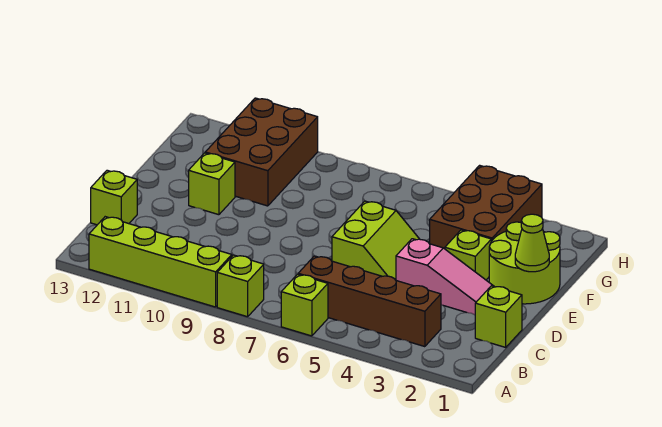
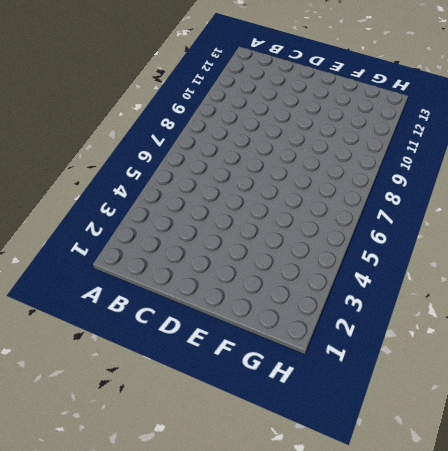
none -> lime 1x1 brick [281,274,328,336]
none -> lime 1x1 brick [217,255,264,317]
none -> lime 1x4 brick [89,217,232,307]

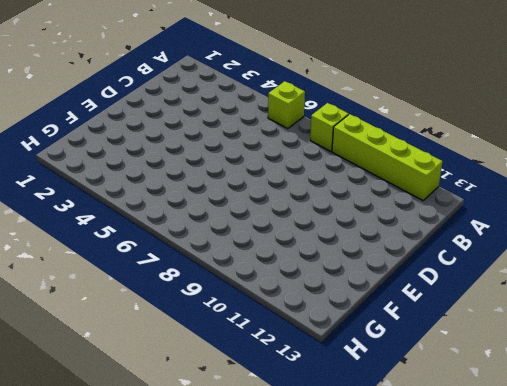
none -> brown 1x4 brick [298,256,441,347]
none -> lime 1x1 brick [475,286,522,347]
none -> lime 1x1 brick [91,170,137,225]

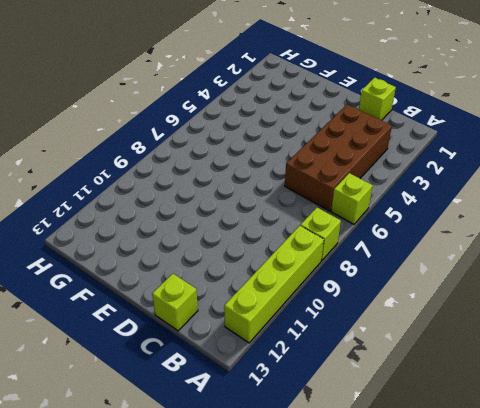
brown 2x4 brick [285,104,392,211] -> brown 1x4 brick [298,256,441,347]
none -> pink 1x3 slope [396,239,493,315]
none -> lime 2x2 slope [332,201,419,280]
none -> lime 2x2 round brick [489,222,560,304]

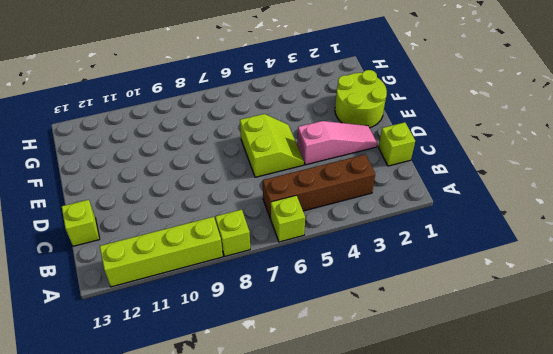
none -> lime 1x1 brick [445,230,491,280]
none -> lime 1x1 brick [189,153,235,215]
none -> brown 2x3 brick [430,165,542,249]

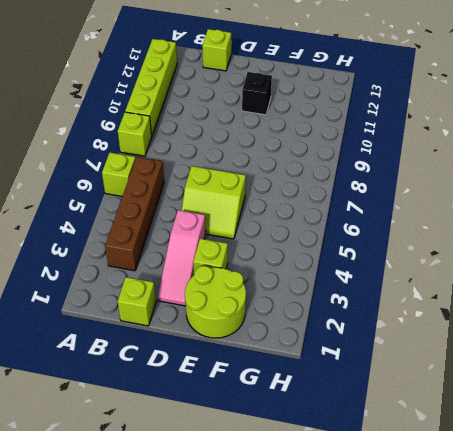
black 1x1 brick [242,72,272,115] -> lime 1x1 brick [189,153,235,215]
none -> brown 2x3 brick [430,165,542,249]
none -> brown 2x3 brick [205,98,318,206]
none -> lime 1x1 cone [515,214,549,272]

